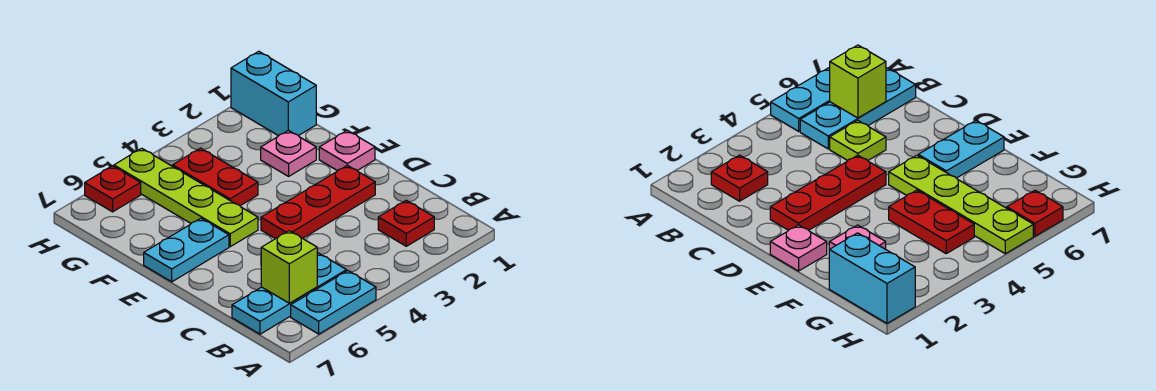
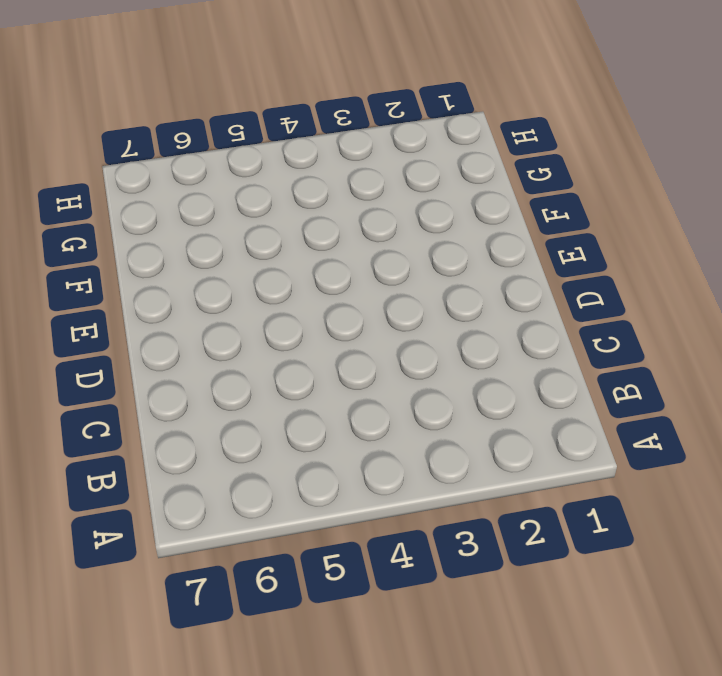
none -> cyan 1x2 plate [291,271,376,334]
none -> red 1x1 plate [378,200,434,246]
none -> cyan 1x3 plate [232,253,346,334]

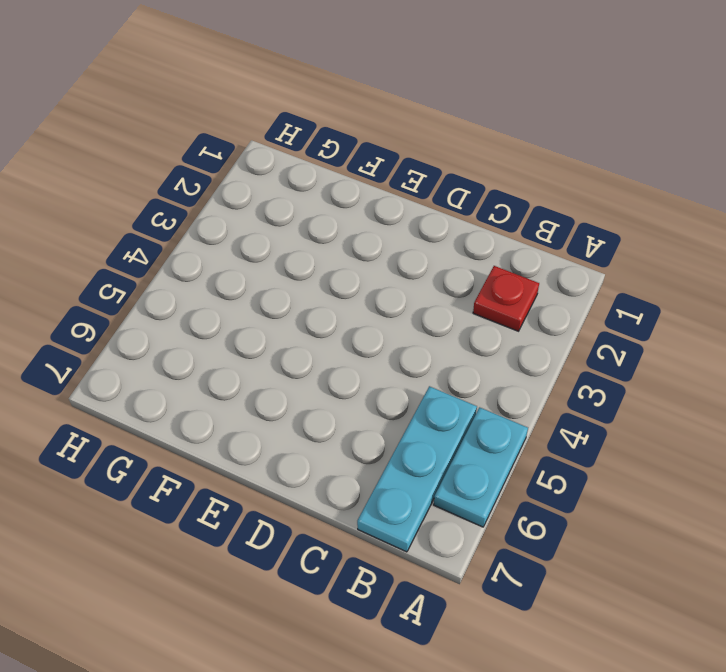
none -> lime 1x1 plate [830,120,886,161]
none -> red 1x3 plate [261,165,375,239]
none -> pink 1x1 plate [319,131,375,171]

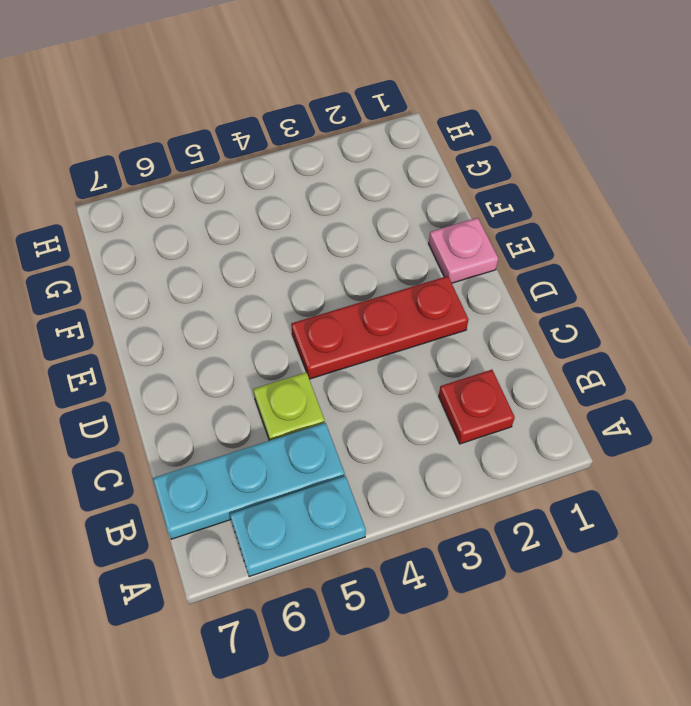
none -> lime 1x4 plate [114,148,258,247]
none -> cyan 1x2 plate [144,218,229,282]
none -> pink 1x1 plate [261,130,316,176]

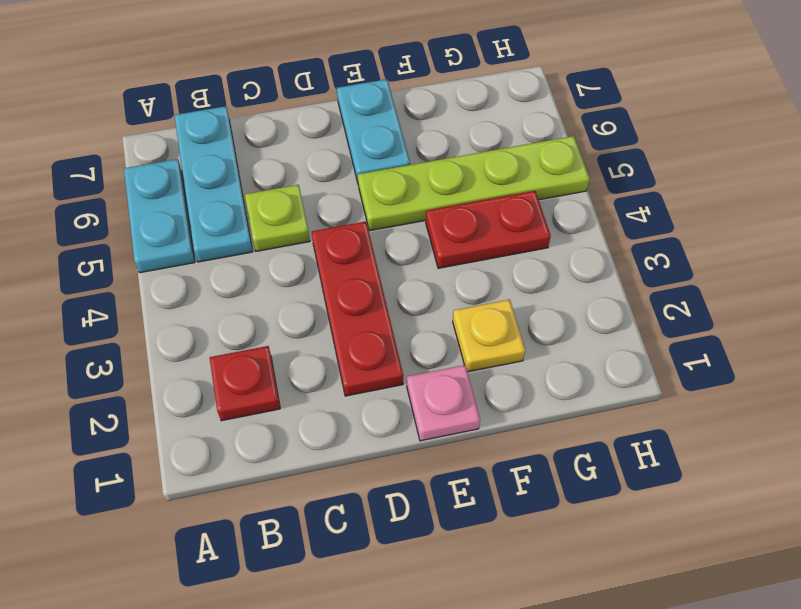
yellow 1x1 plate [453,300,525,372] -> pink 1x1 plate [261,130,316,176]
none -> cyan 1x2 brick [231,51,316,136]
none -> red 1x1 plate [85,166,141,212]
none -> lime 1x1 brick [261,231,317,303]

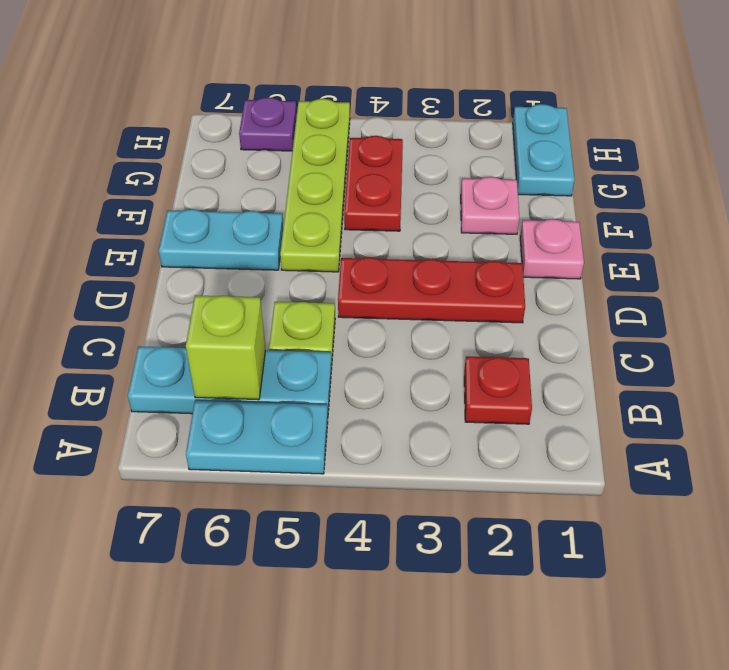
cyan 1x2 plate [513,104,575,196] -> cyan 1x2 brick [231,51,316,136]
purple 1x1 plate [239,97,297,151] -> red 1x1 plate [85,166,141,212]

